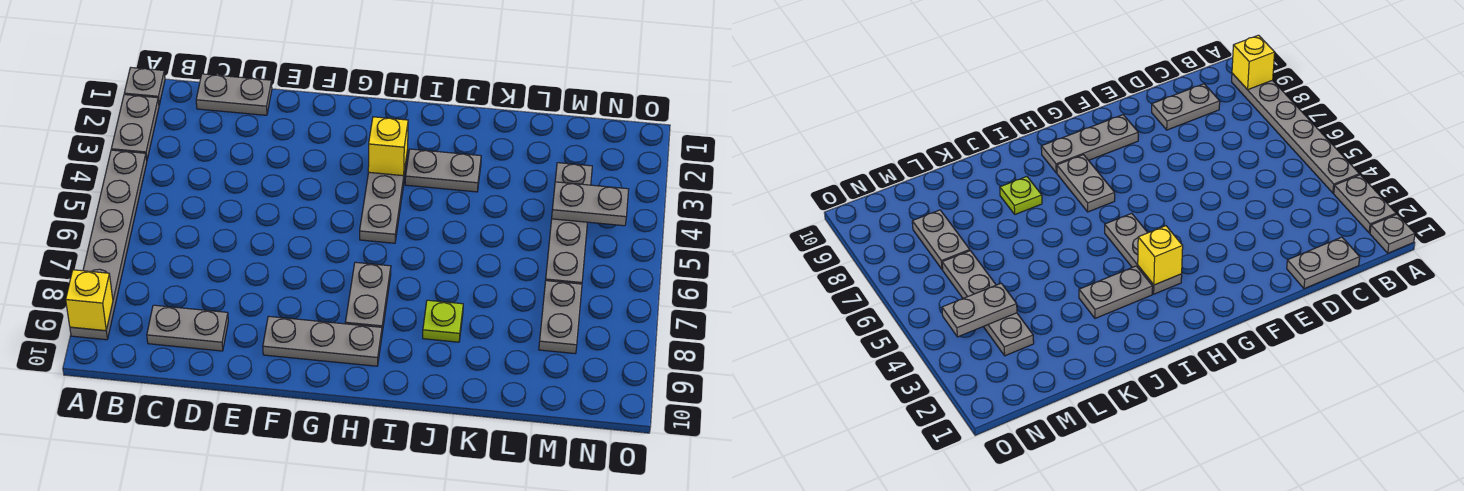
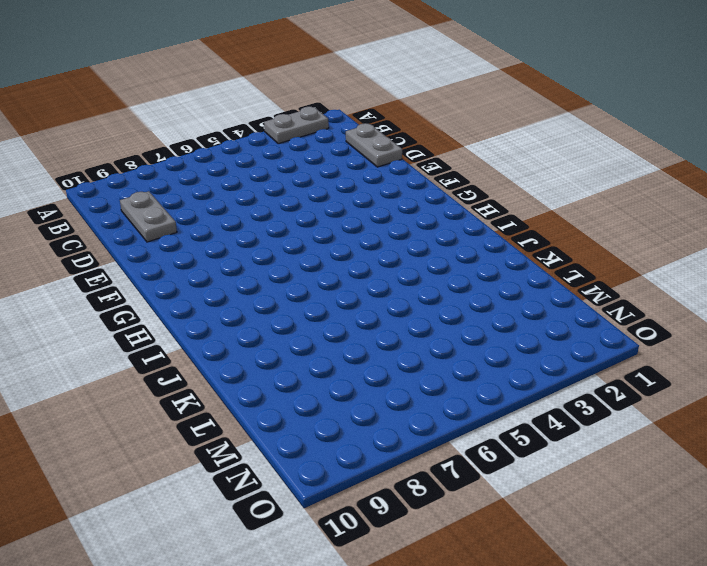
none -> grey 1x1 plate [124,68,165,105]
none -> grey 1x6 plate [70,150,147,340]
none -> grey 1x3 plate [263,316,382,366]

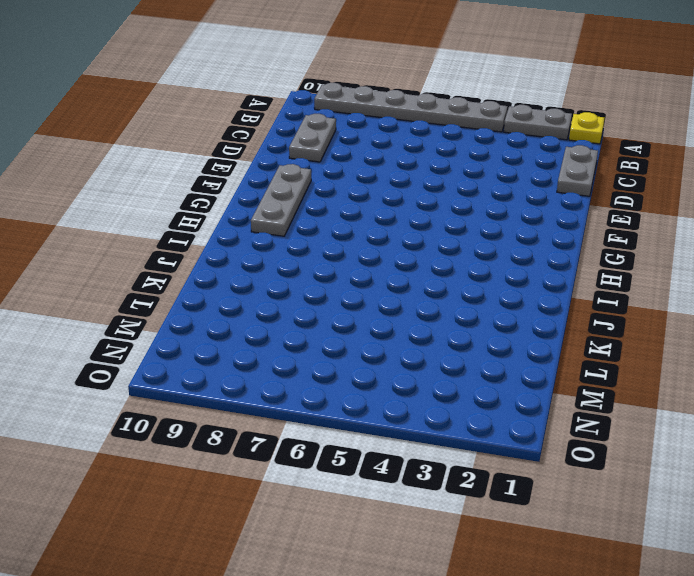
yellow 1x1 plate [569,112,604,144] -> grey 1x1 plate [124,68,165,105]
none -> grey 1x3 plate [360,150,408,243]
none -> grey 1x2 plate [345,262,391,332]
none -> grey 1x2 plate [405,149,481,192]

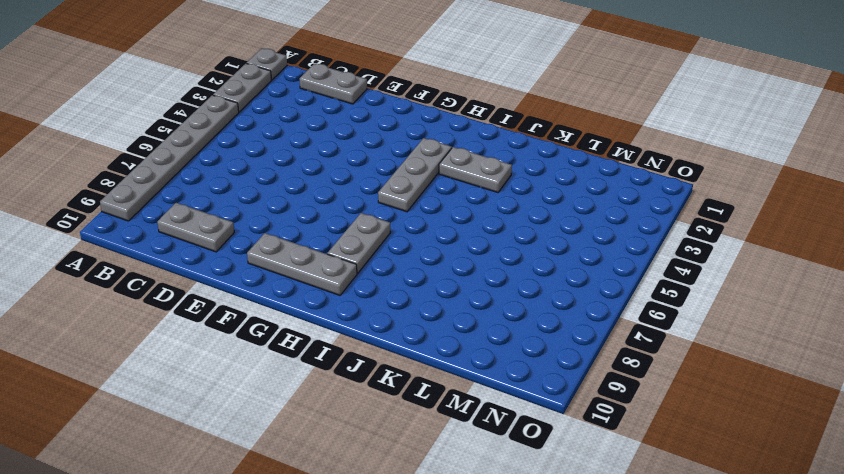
none -> lime 1x1 plate [423,300,463,342]
none -> grey 1x4 plate [546,163,592,284]
none -> grey 1x2 plate [539,281,582,354]

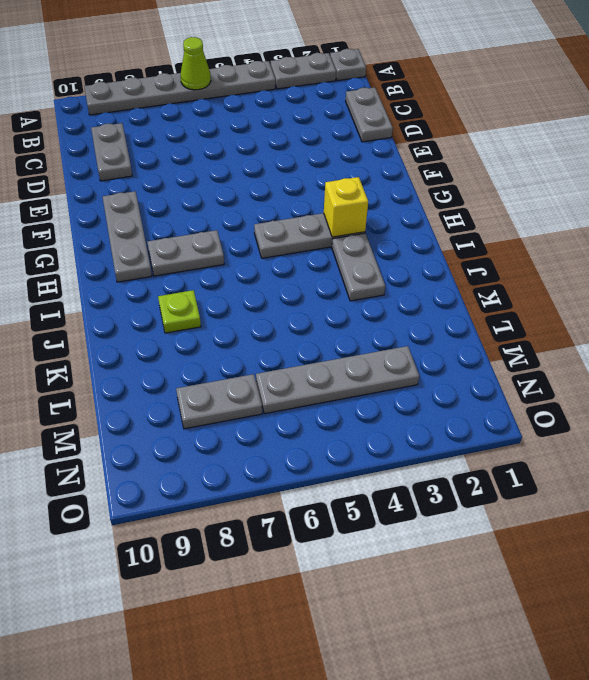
lime 1x1 cone [181,37,211,90] -> none
none -> yellow 1x1 brick [66,270,113,331]
none -> grey 1x2 plate [552,182,629,226]

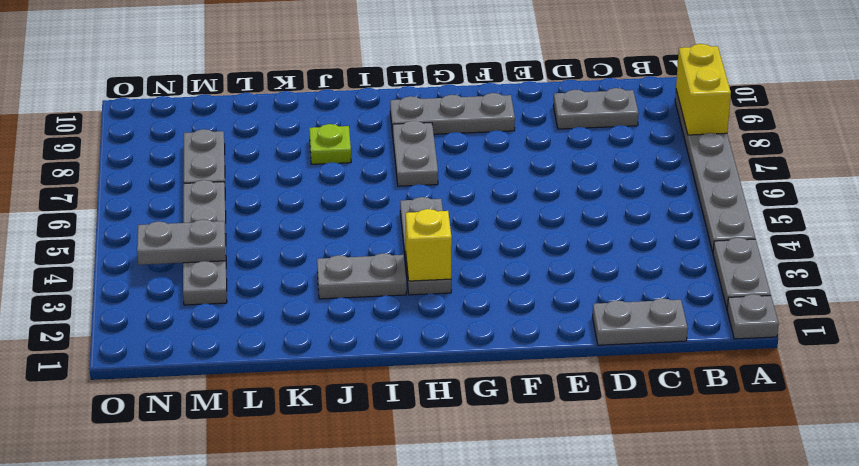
yellow 1x2 brick [676,44,731,135] -> yellow 1x1 brick [66,270,113,331]

